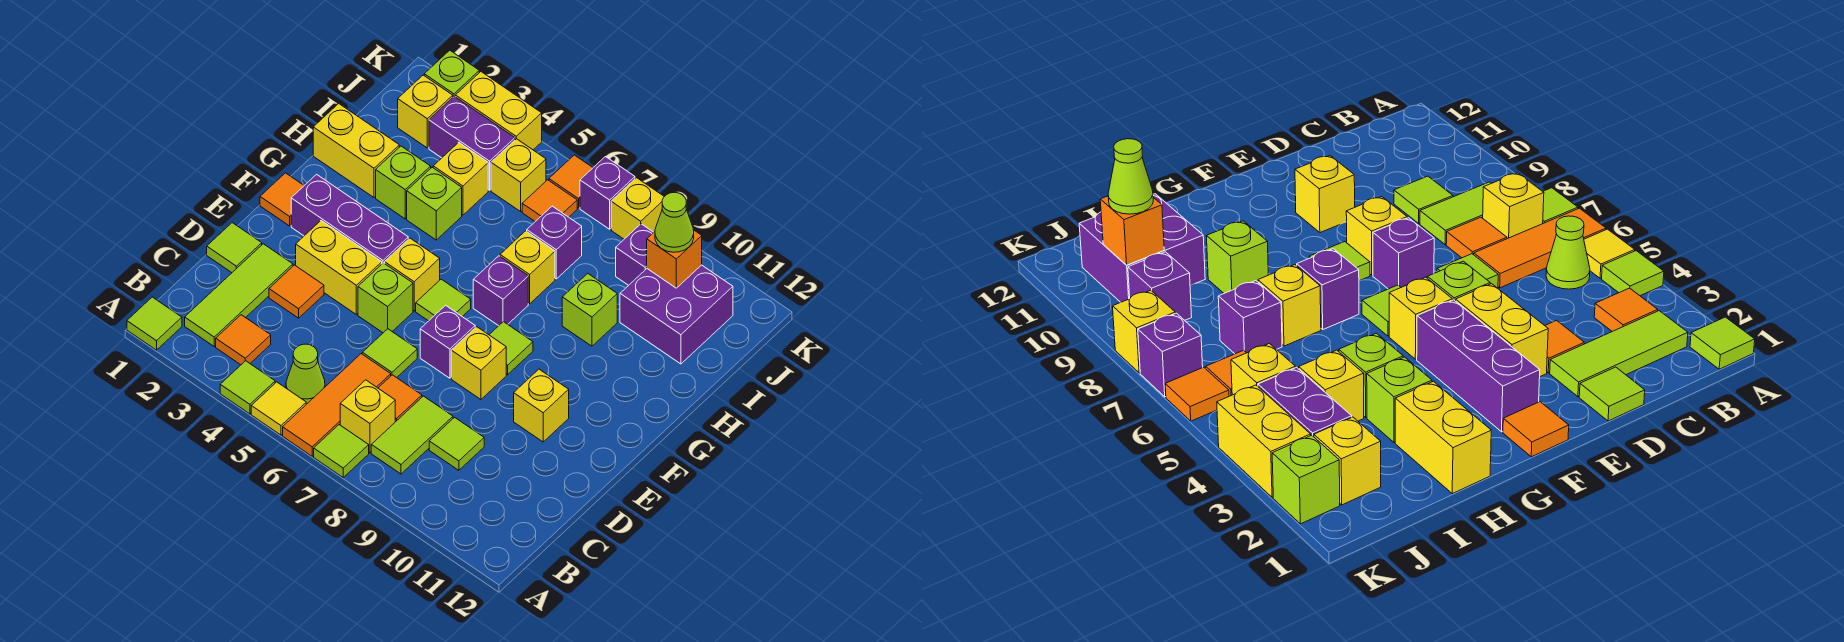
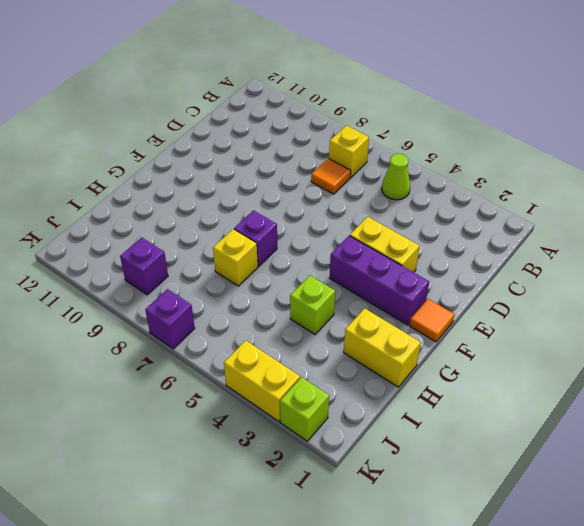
none -> lime 1x1 tile [127,297,182,350]
none -> lime 1x1 tile [220,361,275,414]
none -> yellow 1x1 tile [251,382,306,435]
none -> orange 1x3 tile [283,354,391,456]

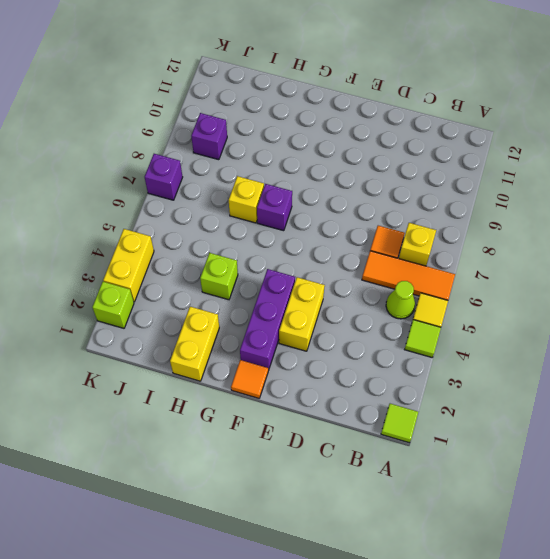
none -> lime 1x1 tile [314,425,369,477]
none -> lime 1x3 tile [185,244,293,346]
none -> orange 1x1 tile [216,315,271,365]
none -> lime 1x2 tile [371,396,453,474]

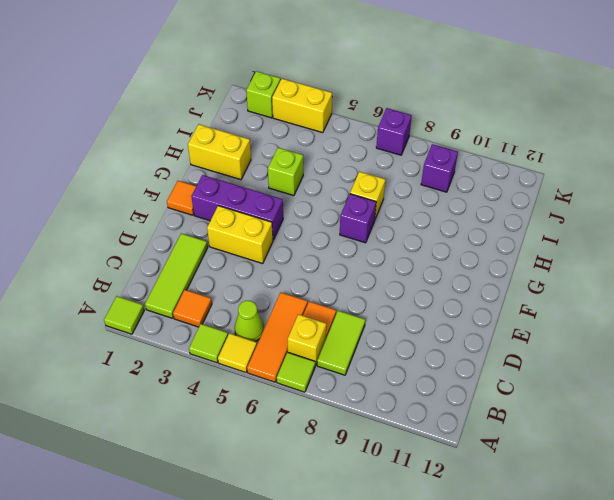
none -> lime 1x1 tile [429,417,484,470]
none -> lime 1x1 tile [207,223,262,273]
none -> orange 1x1 tile [269,265,324,318]
none -> lime 1x1 tile [362,329,417,378]

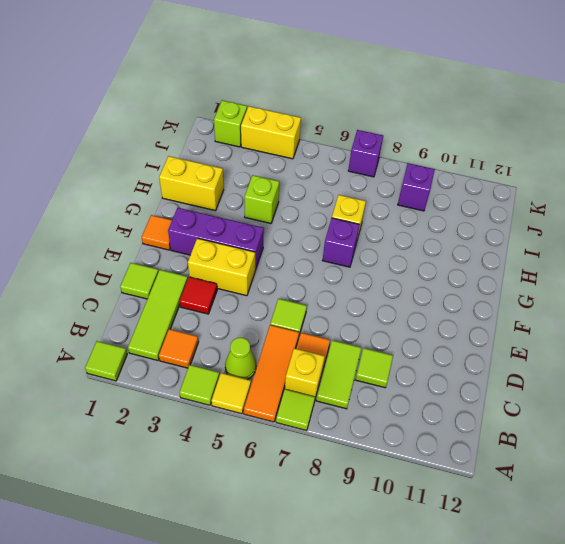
red 1x1 tile [180,277,217,314] -> orange 1x1 tile [269,265,324,318]
none -> lime 1x1 brick [358,263,413,333]
none -> purple 1x1 brick [420,305,475,378]
none -> yellow 1x1 brick [451,327,506,399]
none -> yellow 1x1 brick [514,369,569,442]

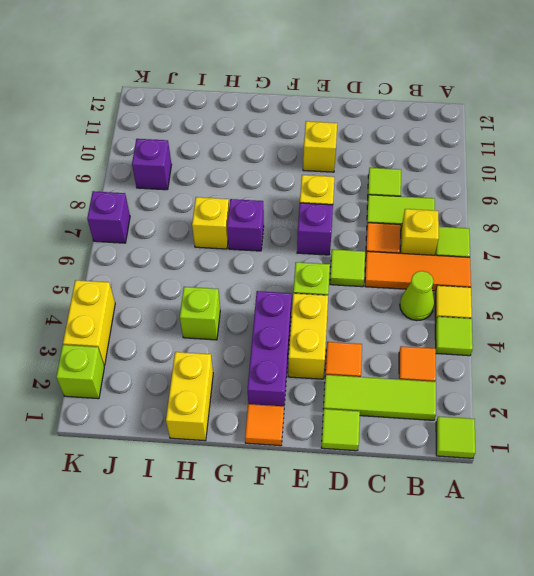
none -> yellow 1x1 brick [385,238,440,311]
none -> lime 1x1 tile [416,279,471,321]
none -> lime 1x1 tile [489,322,533,375]
none -> lime 1x1 brick [376,146,431,219]

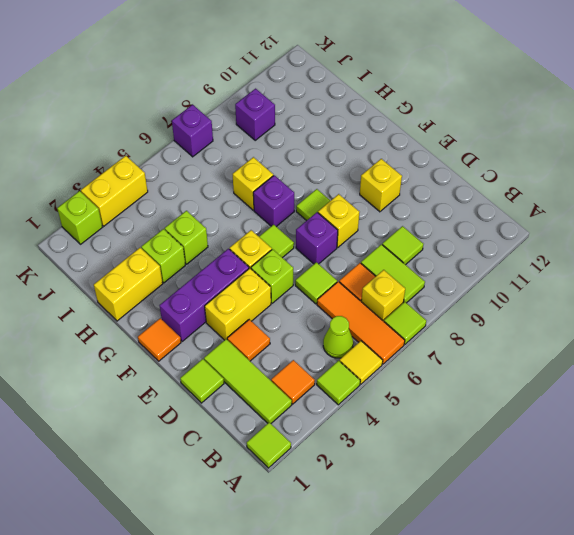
none -> lime 1x1 brick [562,274,617,346]
none -> yellow 1x1 brick [433,142,488,215]
none -> purple 1x1 brick [527,206,582,279]
none -> purple 2x2 brick [620,265,733,364]

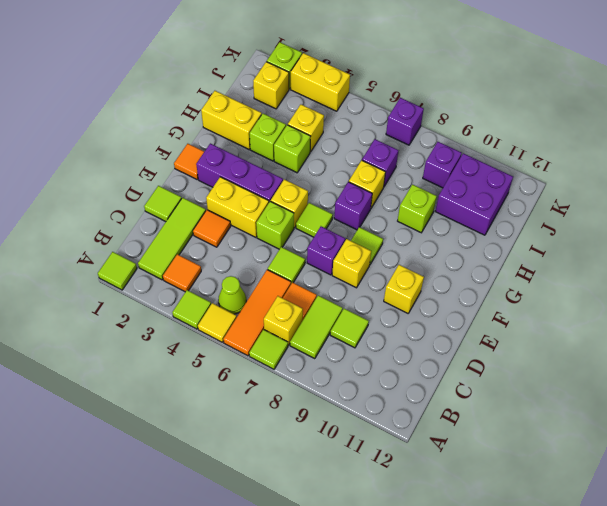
none -> purple 1x2 brick [429,96,515,190]
none -> yellow 1x1 brick [491,139,546,212]
none -> orange 1x1 tile [522,180,577,221]
none -> orange 1x1 tile [549,155,593,208]

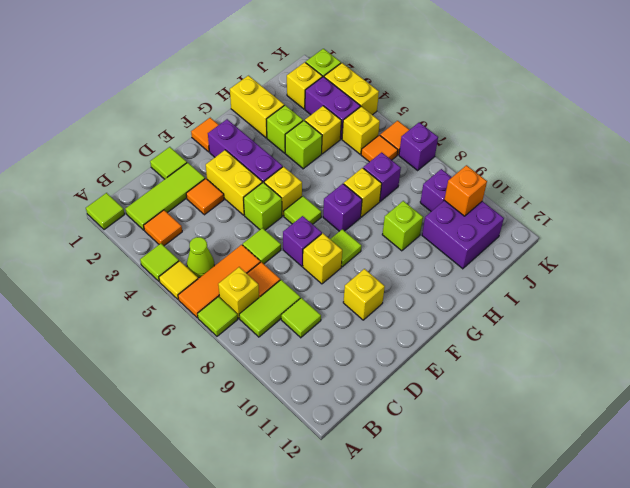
none -> yellow 1x1 brick [611,178,664,239]
none -> lime 1x1 cone [655,192,694,252]

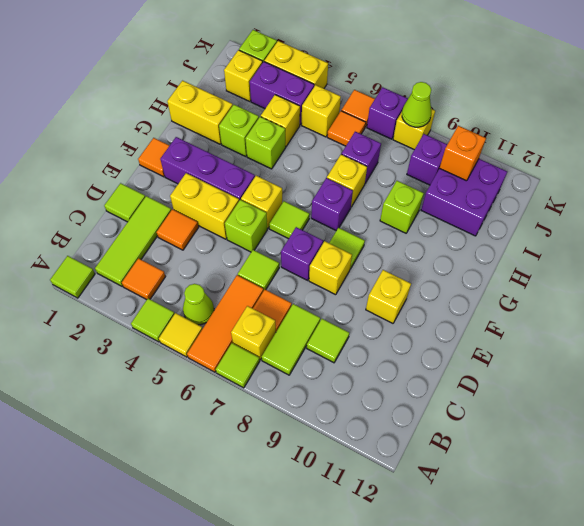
lime 1x1 cone [402,82,431,127] -> lime 1x1 cone moved to [655,192,694,252]

